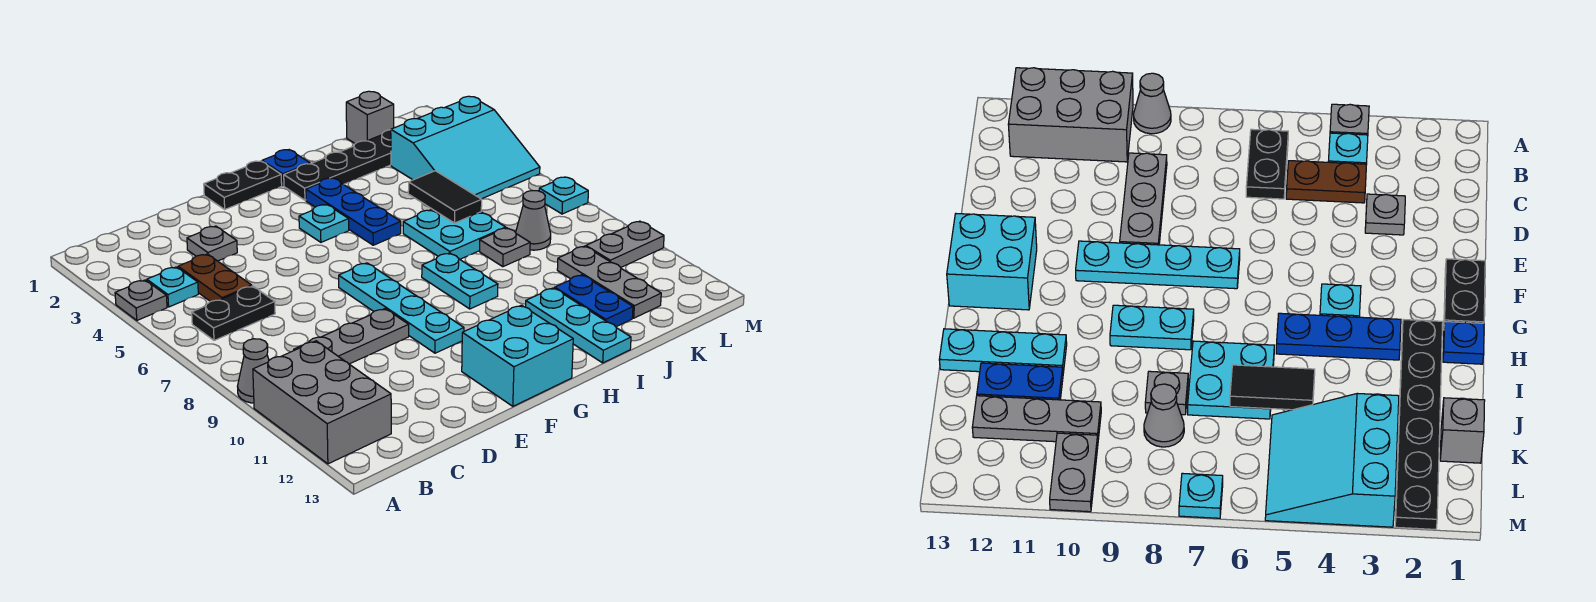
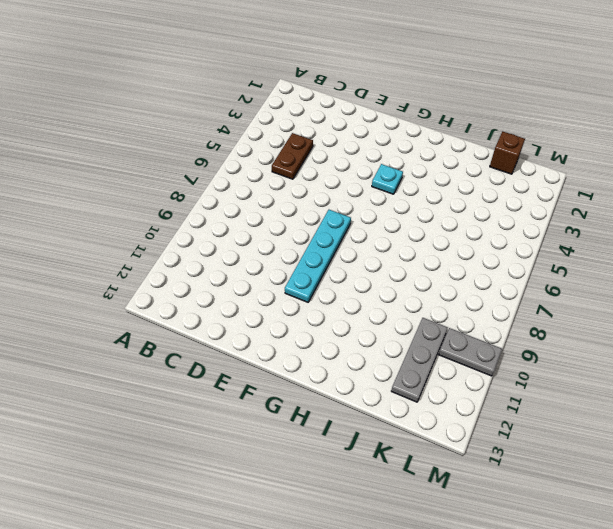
brown 1x1 brick [490,131,525,174] -> grey 1x1 brick [346,91,394,144]
none -> grey 1x1 plate [115,280,167,320]
none -> grey 1x1 cone [237,339,269,403]
none -> grey 2x3 brick [253,341,391,464]

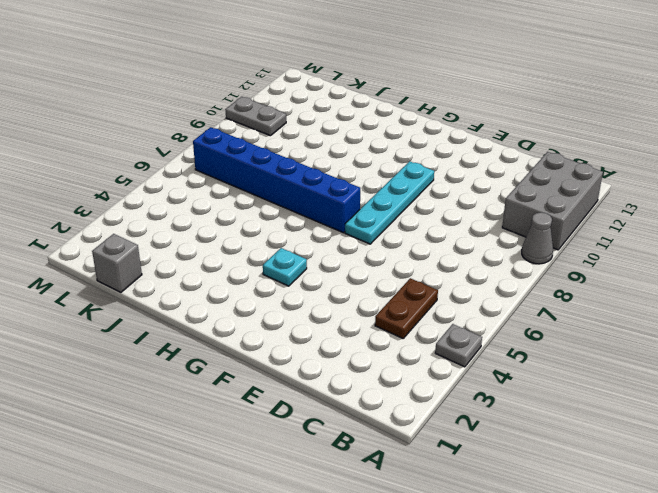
blue 1x6 brick [193,127,360,233] -> cyan 2x2 plate [403,209,506,259]
none -> cyan 1x1 plate [147,267,198,307]
none -> black 1x2 plate [192,286,275,340]
none -> grey 1x3 plate [294,309,409,364]

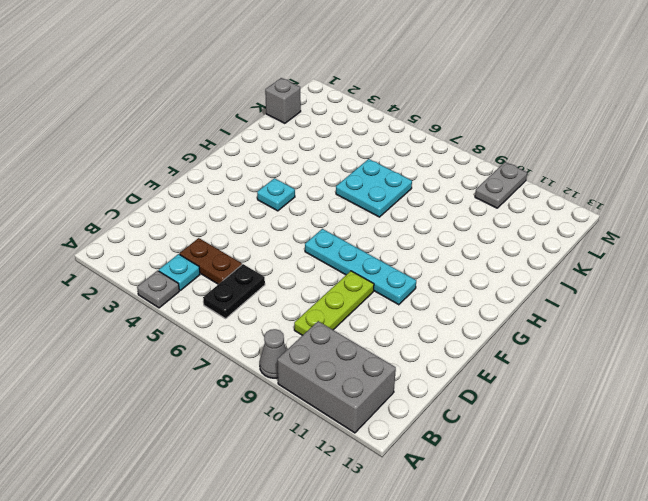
lime 1x3 plate [294,271,374,335] -> grey 1x3 plate [294,309,409,364]
none -> grey 1x1 plate [187,226,237,261]
none -> black 1x2 plate [204,161,282,209]
none -> cyan 2x2 brick [462,305,573,406]

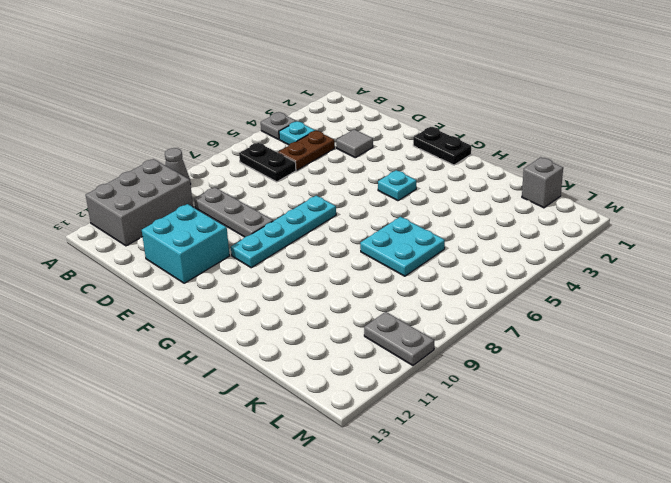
grey 1x1 tile [336,129,373,158] -> grey 1x1 plate [187,226,237,261]
cyan 2x2 brick [142,204,230,283] -> cyan 2x2 brick moved to [462,305,573,406]
none -> blue 1x1 plate [262,150,310,186]
none -> black 1x6 plate [284,130,391,200]
none -> blue 1x3 plate [306,178,401,245]

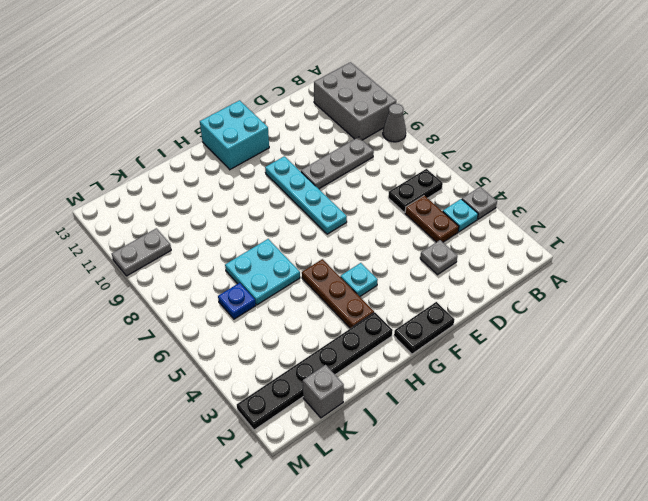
brown 1x3 plate [302,259,374,328] -> blue 1x3 plate [306,178,401,245]
blue 1x1 plate [218,283,256,319] -> blue 1x1 plate moved to [262,150,310,186]
none -> cyan 1x2 plate [422,253,498,309]
none -> cyan 1x3 plate [526,288,631,363]
none -> grey 1x1 plate [480,228,530,267]

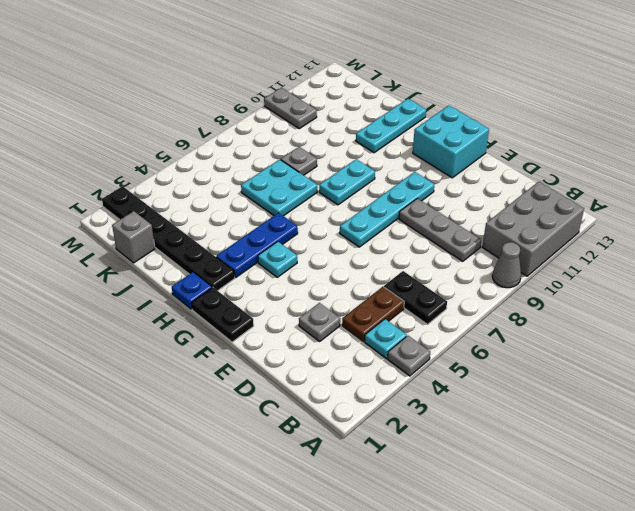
none -> blue 1x2 plate [555,275,633,327]
none -> cyan 3x3 slope [391,96,540,199]
none -> grey 1x1 cone [516,191,551,250]

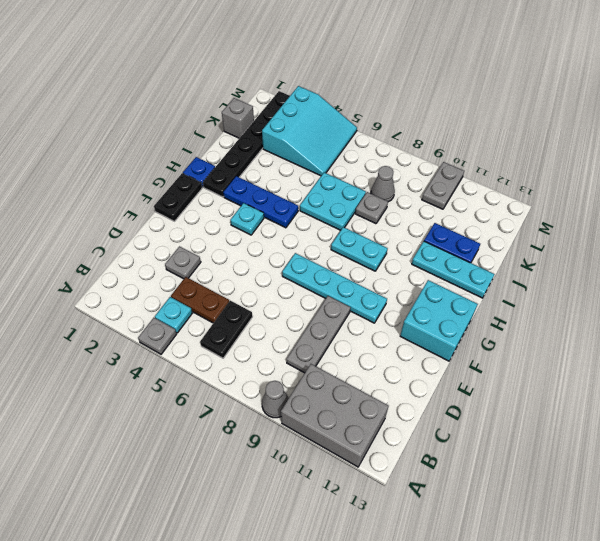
none -> grey 1x3 plate [557,246,661,318]
none -> cyan 1x1 plate [539,177,588,214]
none -> black 1x2 tile [408,171,482,223]

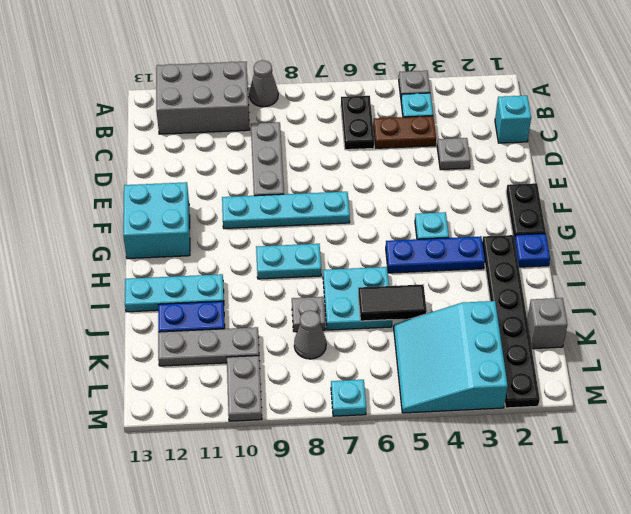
cyan 1x1 brick [495,96,531,143] -> none

